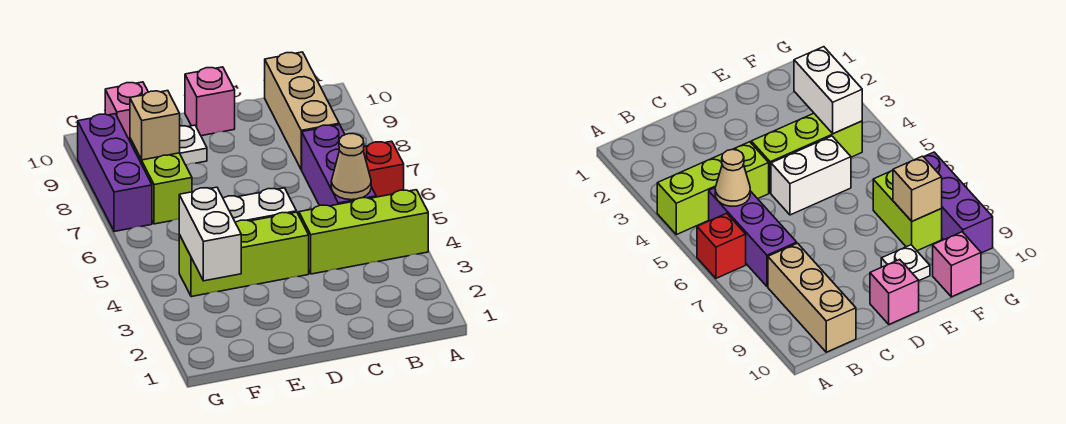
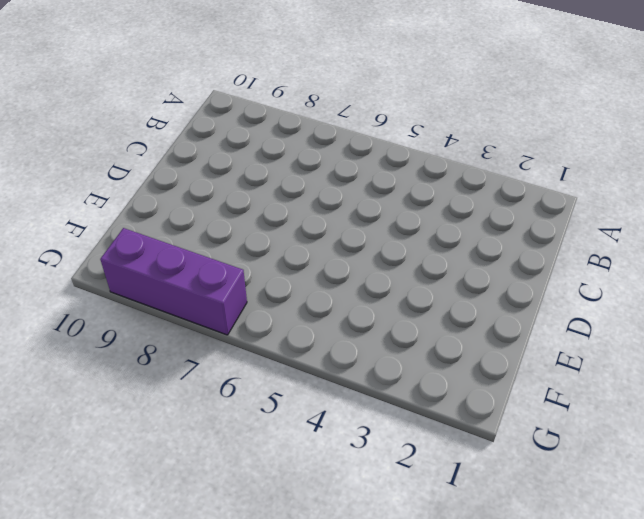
none -> lime 1x3 brick [299,190,428,274]
none -> red 1x1 brick [363,141,404,197]
none -> purple 1x3 brick [302,125,376,206]

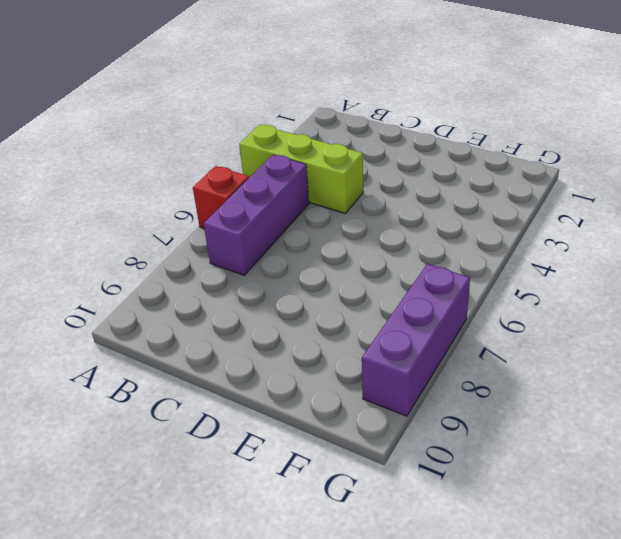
none -> tan 1x3 brick [265,52,339,170]
none -> lime 1x3 brick [179,212,309,297]
none -> white 1x2 brick [223,188,296,222]

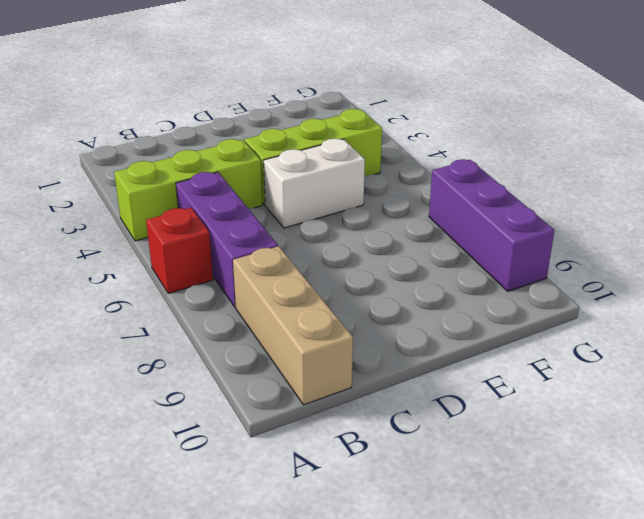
none -> pink 1x1 brick [185,67,235,136]
none -> white 1x1 plate [180,125,207,165]
none -> lime 1x2 brick [130,139,192,224]

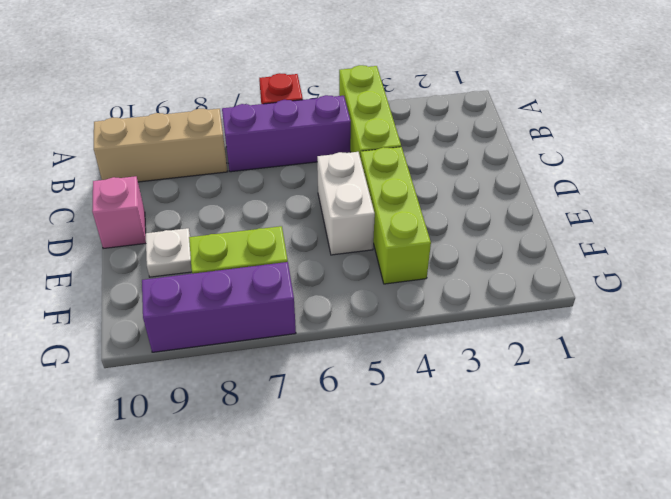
none -> pink 1x1 brick [105,82,148,141]
none -> tan 1x1 cone [331,134,371,200]
none -> white 1x2 brick [179,187,241,281]

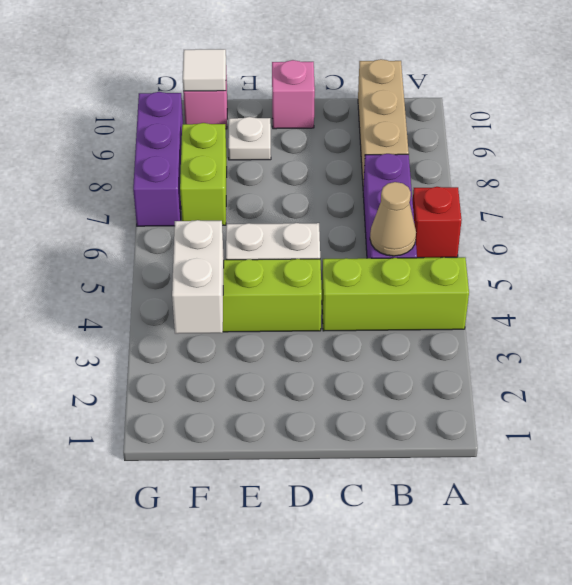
white 1x1 tile [183,49,226,91] -> none
none -> tan 1x1 brick [130,91,180,160]

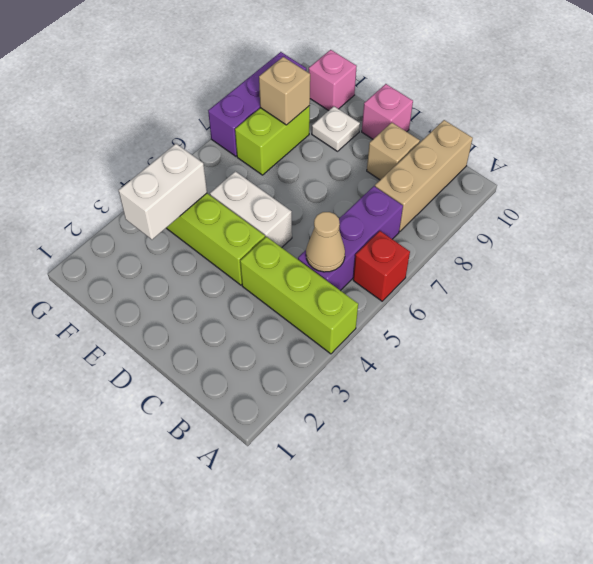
tan 1x1 brick [367,123,420,180] -> none

